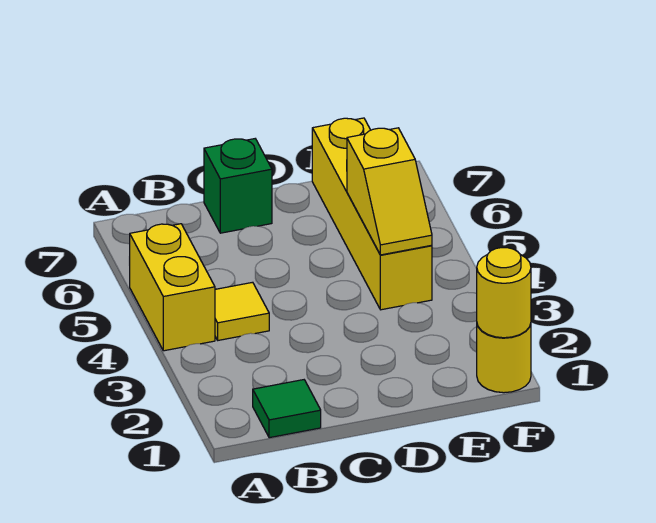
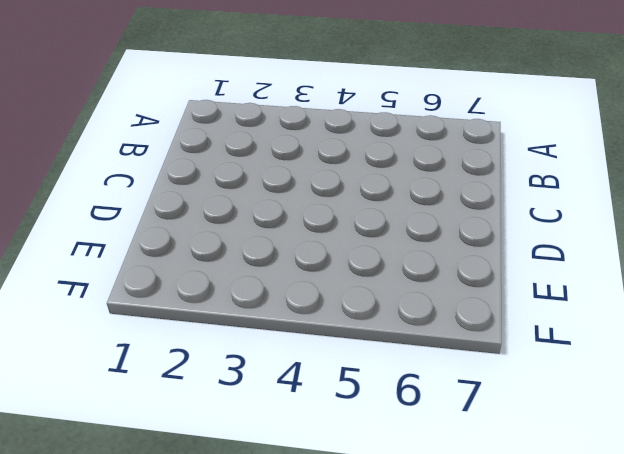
none -> yellow 1x2 brick [130,224,215,351]
none -> green 1x1 tile [253,380,321,438]

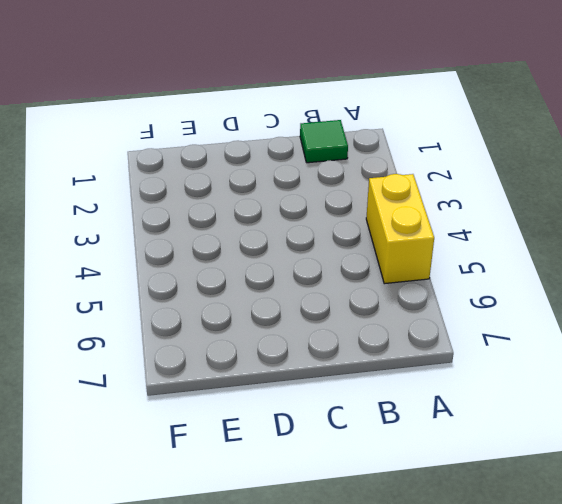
none -> yellow 1x1 tile [215,282,269,340]
none -> green 1x1 brick [204,139,272,233]

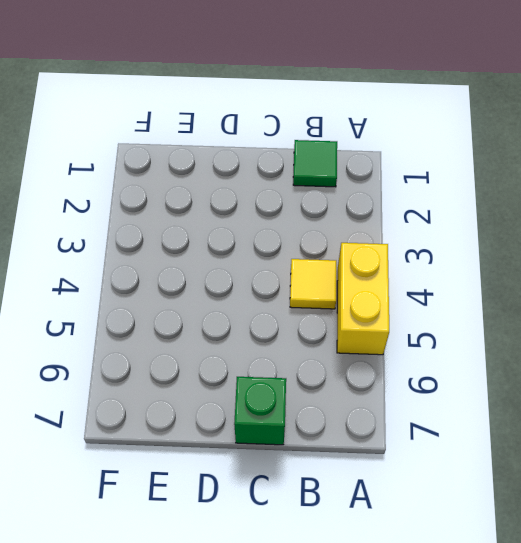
none -> yellow 1x4 brick [312,118,432,310]
none -> yellow 1x1 round brick [477,324,531,393]

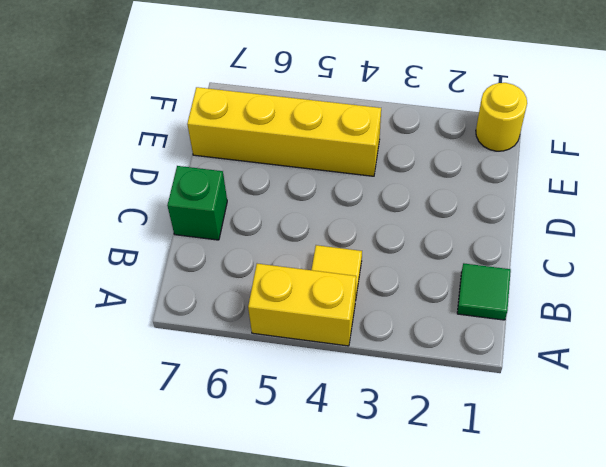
none -> yellow 1x2 slope [347,128,432,255]
none -> yellow 1x1 round brick [477,248,531,338]

